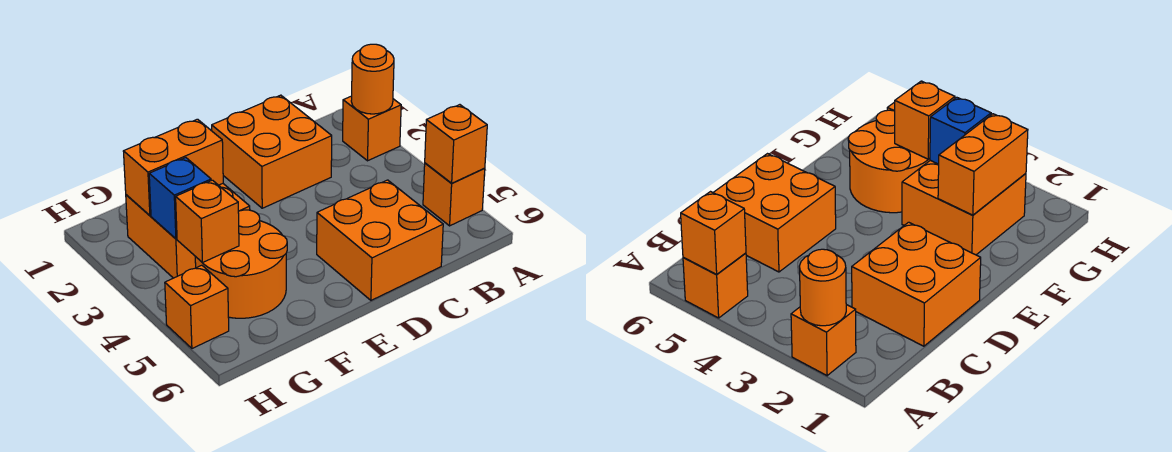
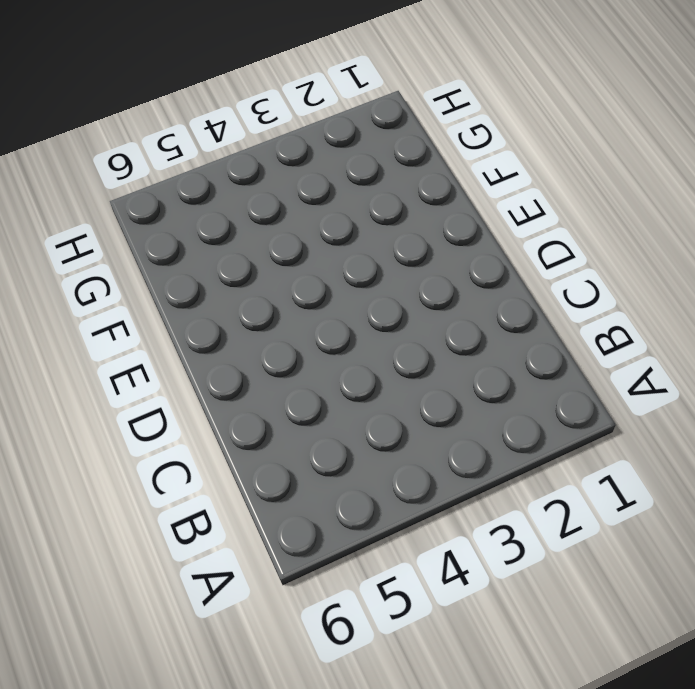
none -> orange 1x1 brick [343,96,401,161]
none -> orange 1x1 brick [423,163,485,226]
none -> orange 2x2 brick [212,95,332,208]

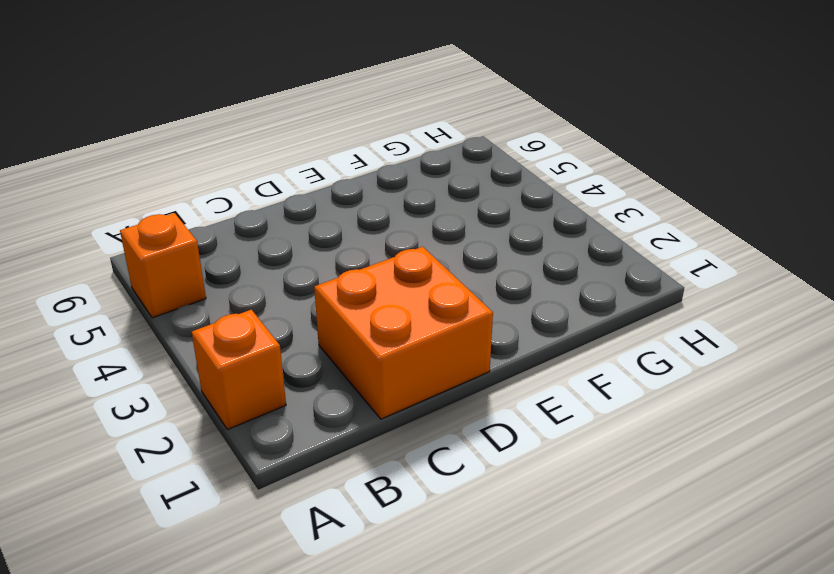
none -> orange 2x2 brick [317,180,443,300]
none -> orange 2x2 brick [126,184,250,278]
none -> orange 2x2 round brick [195,210,287,318]

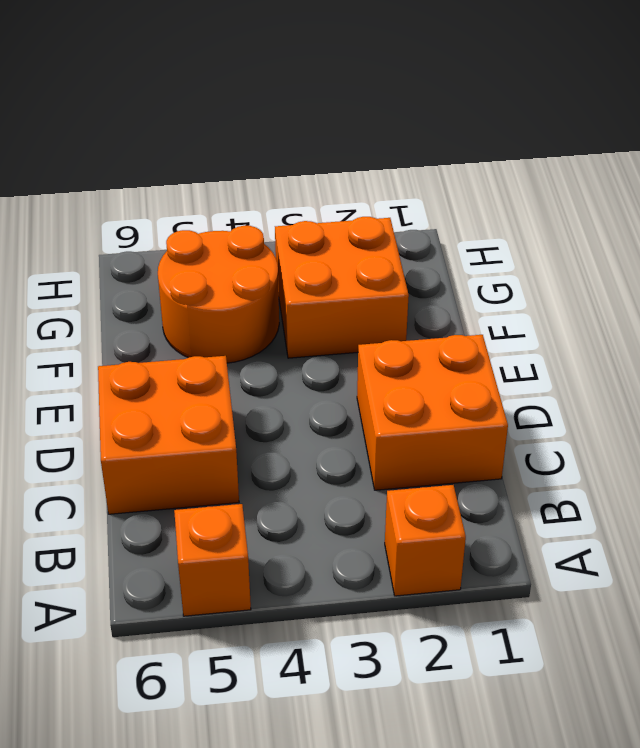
none -> orange 1x1 brick [165,265,229,348]
none -> orange 1x1 round brick [351,44,394,114]
none -> orange 1x1 brick [425,105,487,183]

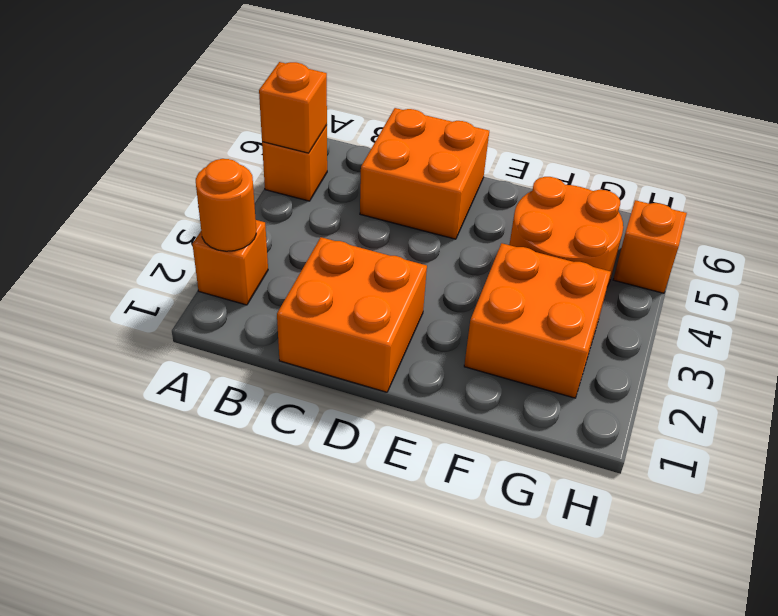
none -> orange 1x2 brick [123,119,223,215]
none -> blue 1x1 brick [149,158,211,239]
none -> orange 1x1 brick [176,180,239,263]

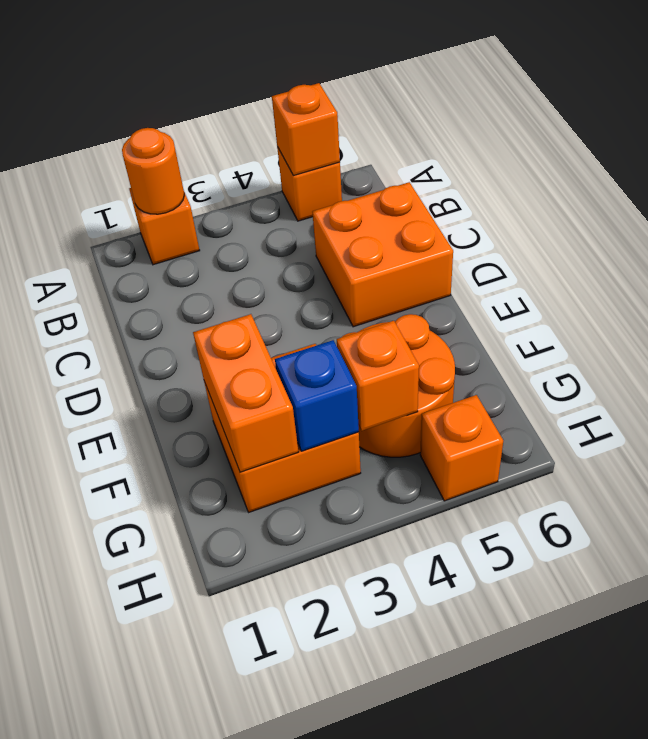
none -> orange 2x2 brick [212,95,332,208]

